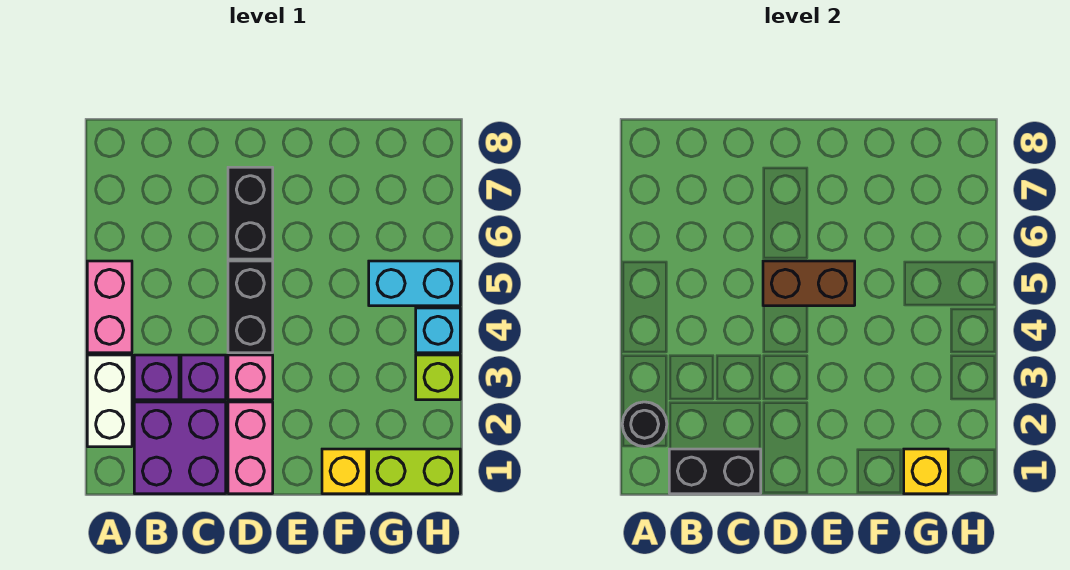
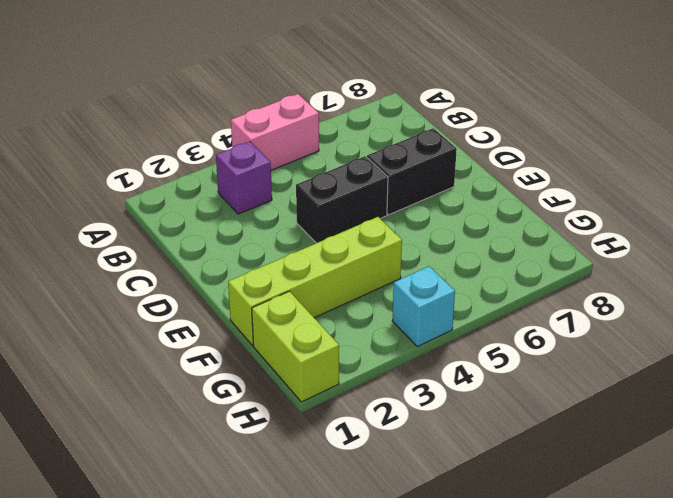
lime 1x4 brick [228,217,402,346] -> yellow 1x1 brick [322,449,367,494]
none -> white 1x2 brick [87,355,132,447]
none -> purple 2x2 brick [134,402,226,494]
none -> purple 1x1 brick [181,355,226,400]

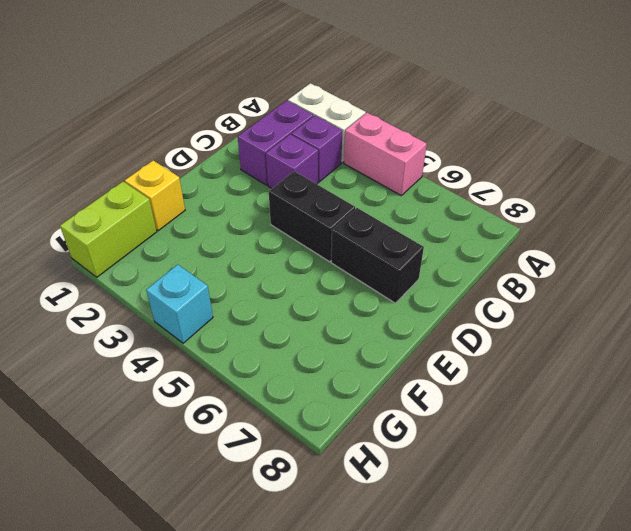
purple 1x2 brick [238,101,313,185] -> purple 2x2 brick [134,402,226,494]
none -> pink 1x2 brick [228,402,273,494]
none -> pink 1x1 brick [228,355,273,400]
none -> cyan 1x2 brick [369,261,460,306]

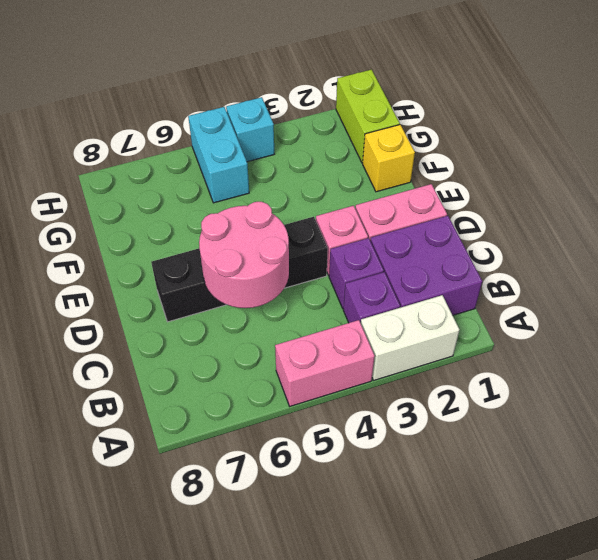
pink 2x2 round brick [199,202,289,308] -> brown 1x2 brick [763,261,855,306]
none -> lime 1x1 brick [416,355,460,400]
none -> black 1x1 round brick [622,402,667,447]
none -> black 1x2 brick [669,449,761,494]

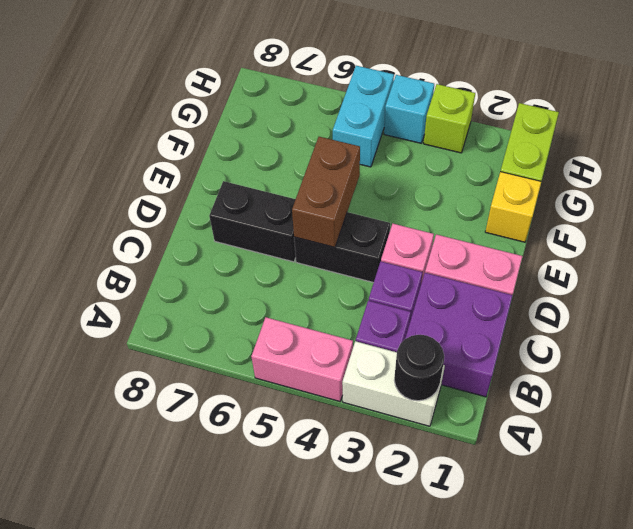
none -> black 1x2 brick [669,449,761,494]
none -> yellow 1x1 brick [904,449,948,494]

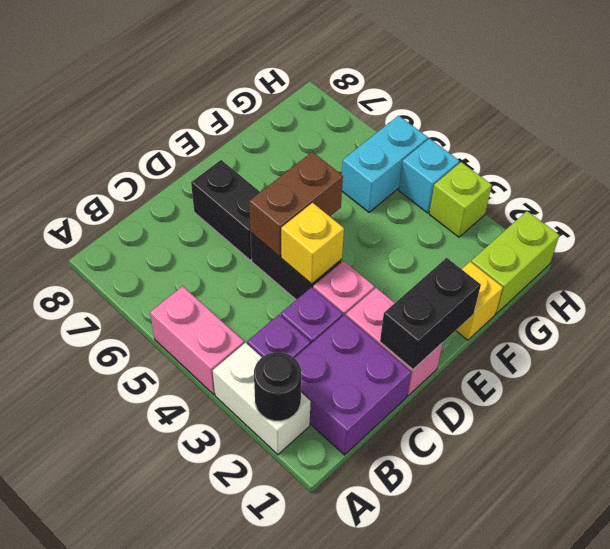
black 1x2 brick [380,258,481,369] -> black 1x2 brick moved to [669,449,761,494]
yellow 1x1 brick [281,203,344,284] -> yellow 1x1 brick moved to [904,449,948,494]

